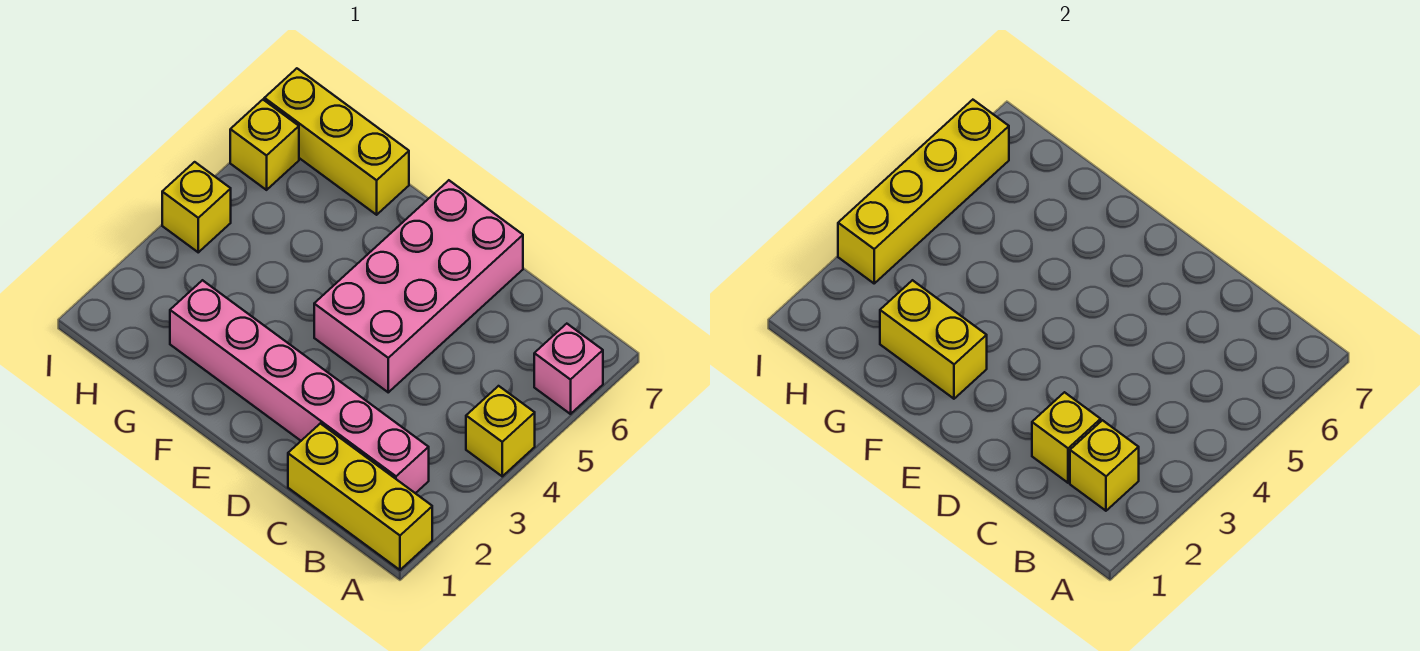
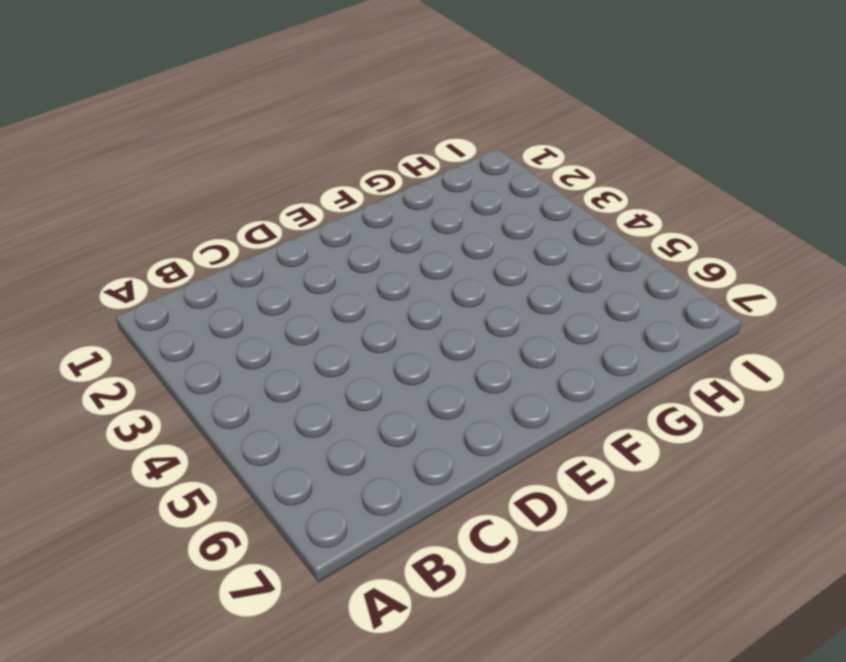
none -> yellow 1x3 brick [288,423,432,570]
none -> yellow 1x1 brick [466,386,535,476]
none -> pink 1x1 brick [534,324,603,414]

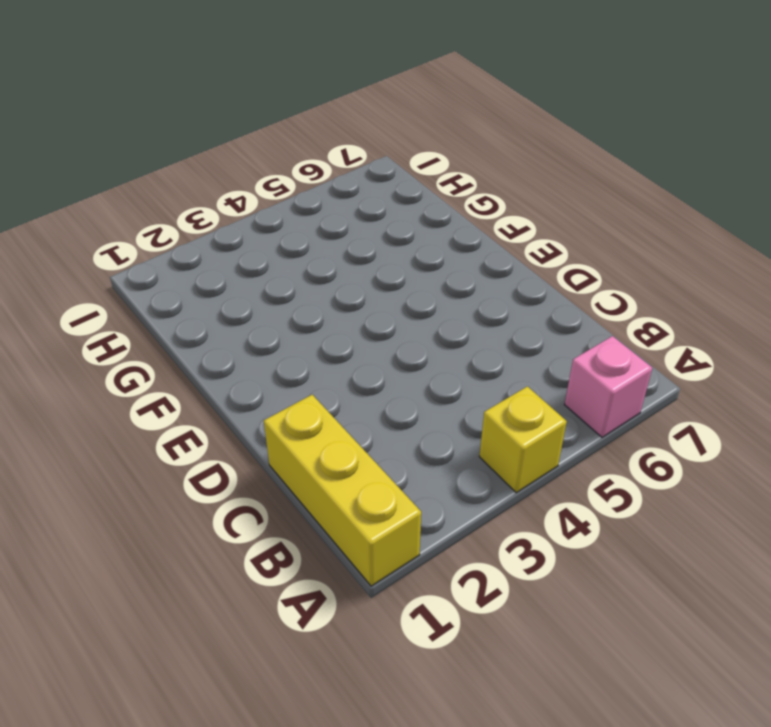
none -> pink 1x6 brick [170,280,429,493]
none -> pink 2x4 brick [314,180,523,392]
none -> yellow 1x3 brick [264,68,409,215]

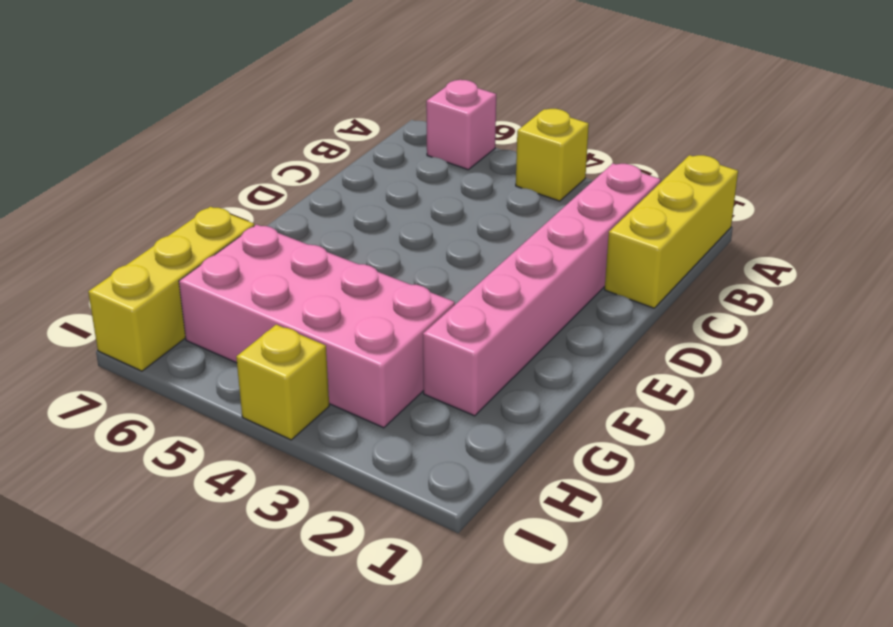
pink 2x4 brick [179,225,455,428] -> pink 2x4 brick moved to [314,180,523,392]
none -> yellow 1x1 brick [230,100,299,190]
none -> yellow 1x1 brick [1070,420,1139,511]
none -> yellow 1x1 brick [1032,392,1101,483]

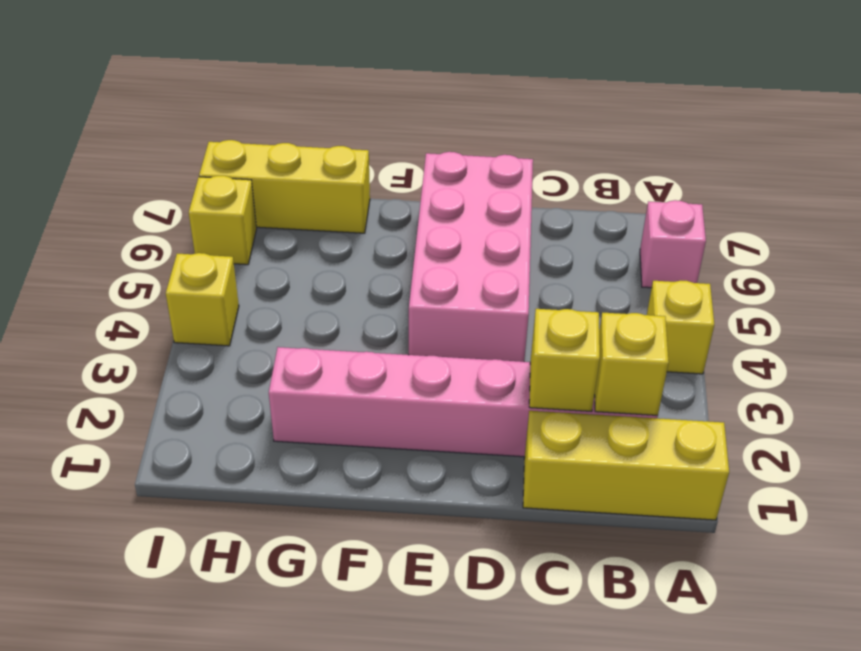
none -> yellow 1x2 brick [880,280,987,399]
none -> yellow 1x4 brick [838,100,1009,283]

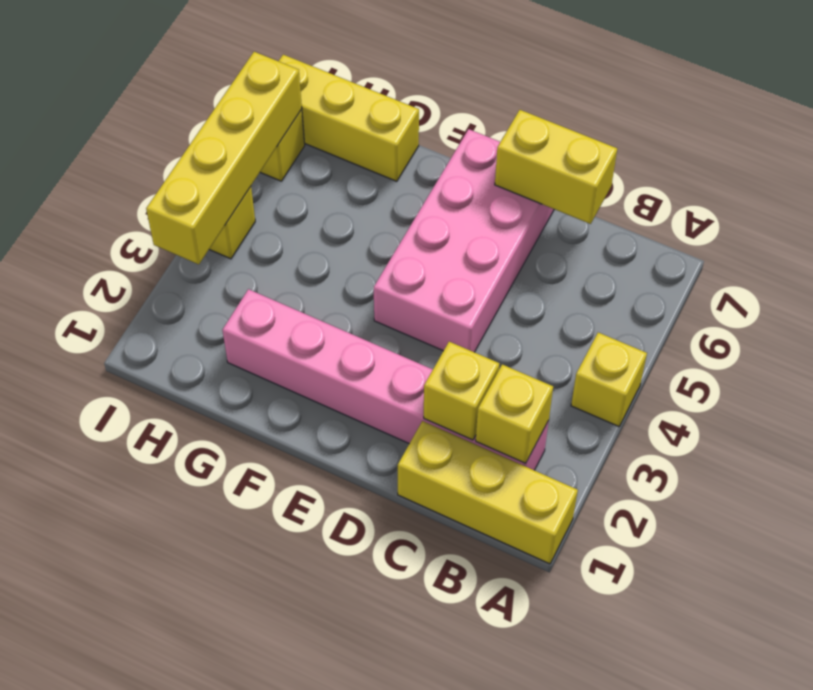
yellow 1x2 brick [495,110,617,224] -> yellow 1x2 brick moved to [880,280,987,399]
none -> pink 1x1 brick [534,324,603,414]

